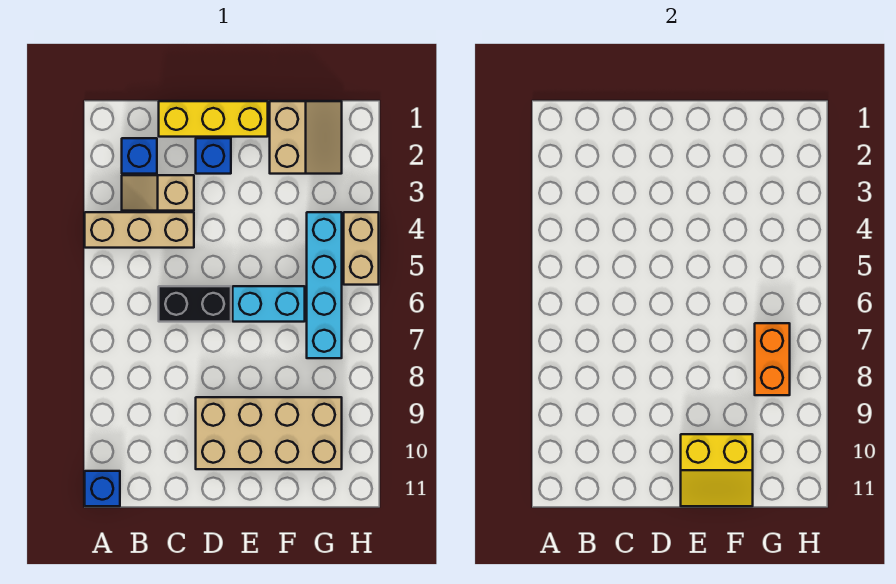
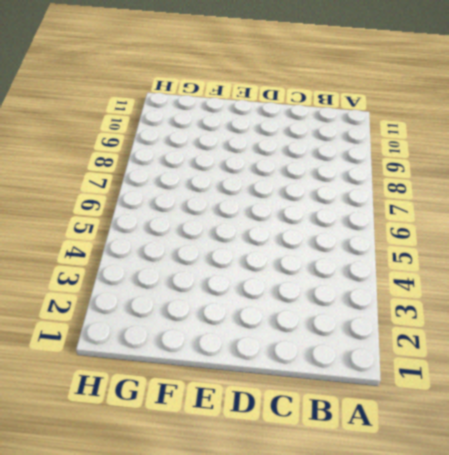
none -> tan 1x3 brick [85,212,194,248]
none -> blue 1x1 brick [85,471,120,506]
none -> blue 1x1 brick [122,138,157,174]

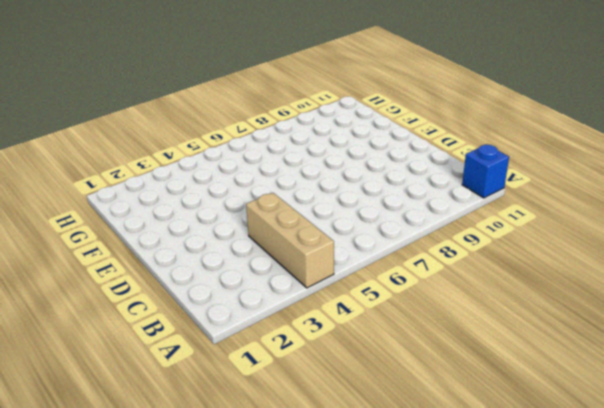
none -> blue 1x1 brick [122,138,157,174]
none -> tan 1x2 slope [122,175,194,211]
none -> yellow 1x3 brick [159,101,268,137]

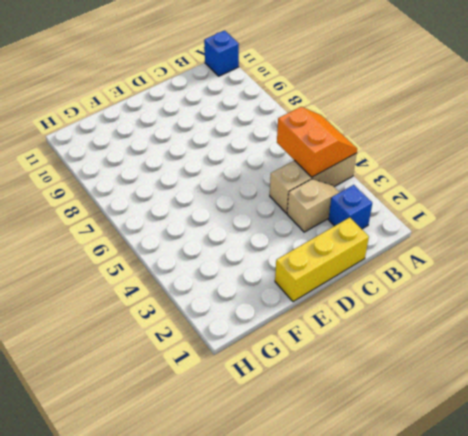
orange 2x2 slope [277,107,357,177] -> none
none -> black 1x2 brick [159,286,231,322]
none -> blue 1x1 brick [196,138,231,174]
none -> tan 2x4 brick [196,397,342,469]

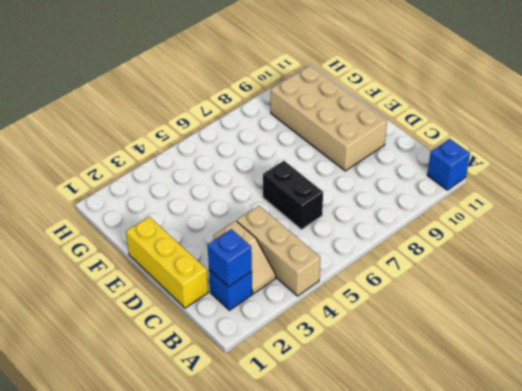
blue 1x1 brick [208,229,252,287] -> blue 1x1 brick moved to [196,138,231,174]
none -> cyan 1x2 brick [233,286,305,322]
none -> tan 2x2 slope [270,101,342,174]
none -> cyan 1x4 brick [307,212,342,358]

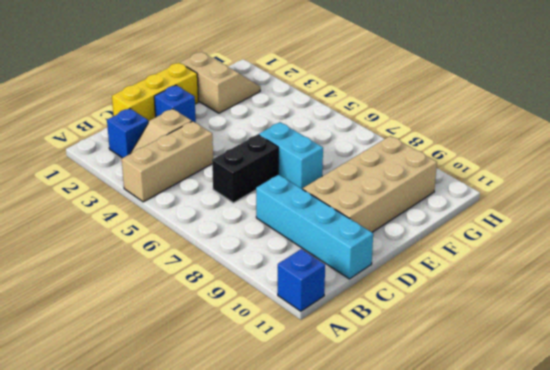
cyan 1x4 brick [256,175,373,279] -> cyan 1x4 brick moved to [307,212,342,358]
cyan 1x2 brick [259,122,323,189] -> cyan 1x2 brick turned to [233,286,305,322]
none -> tan 1x2 brick [344,212,379,285]
none -> yellow 2x2 slope [681,434,753,506]
none -> orange 1x2 brick [755,323,790,395]

